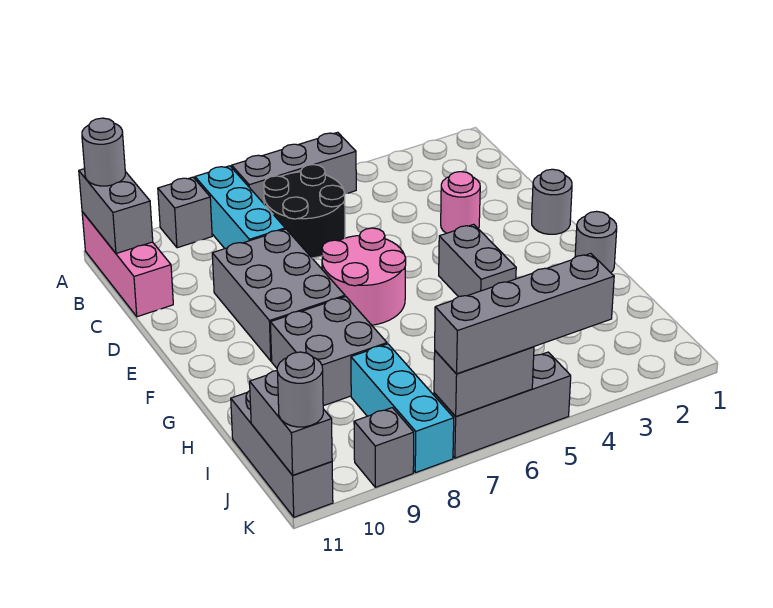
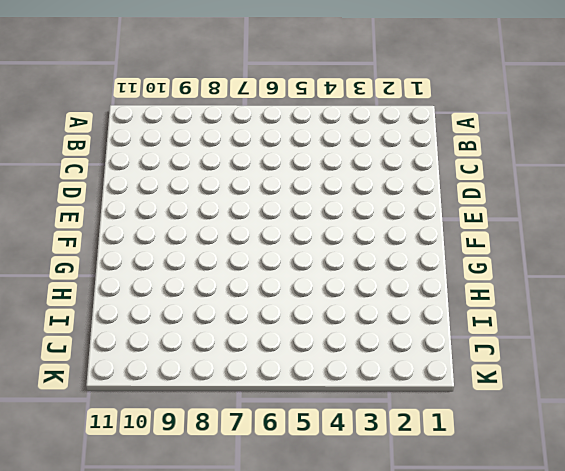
none -> grey 1x3 brick [232,132,356,204]
none -> cyan 1x3 brick [195,166,285,248]
none -> grey 1x1 brick [158,177,212,248]

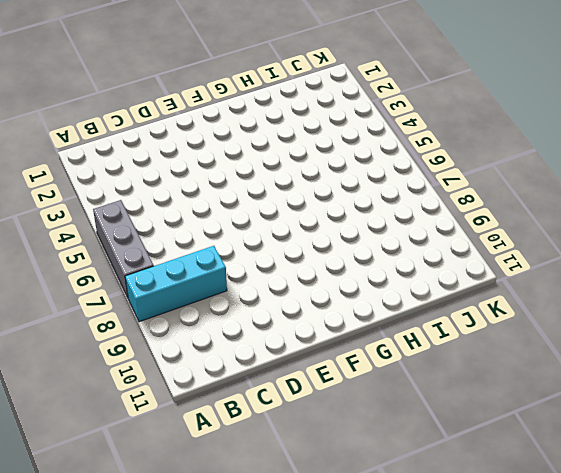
none -> grey 1x1 brick [158,177,212,248]
none -> pink 1x3 brick [82,212,173,317]
none -> black 2x2 round brick [264,165,345,258]

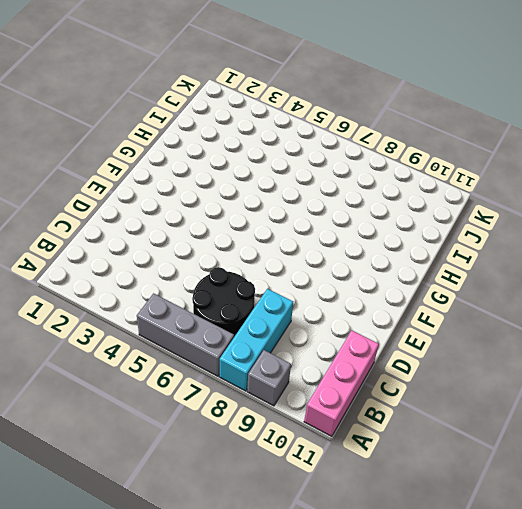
none -> pink 1x1 round brick [441,172,480,233]
none -> grey 2x3 brick [212,229,345,361]
none -> grey 1x1 round brick [532,169,572,234]

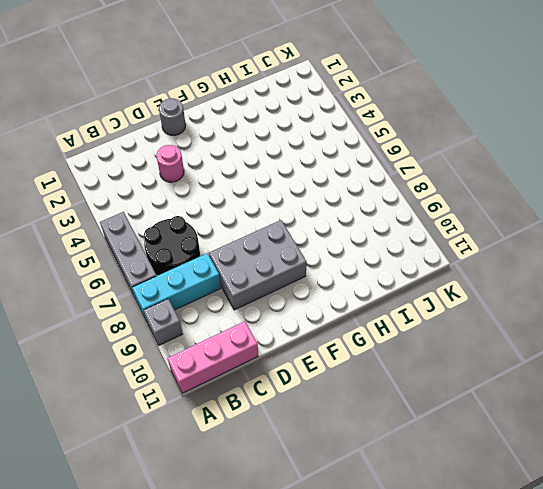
none -> pink 2x2 round brick [322,228,406,325]
none -> grey 1x2 brick [439,224,516,297]
none -> grey 1x1 round brick [575,211,617,273]

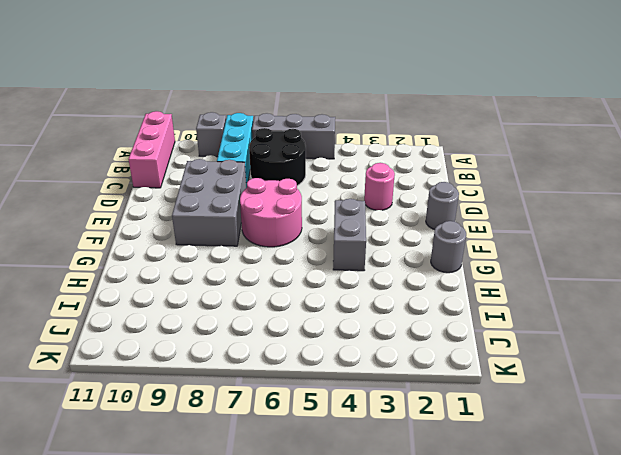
none -> grey 2x2 brick [270,297,387,406]
none -> cyan 1x3 brick [351,344,454,473]
none -> grey 1x3 brick [231,391,333,517]

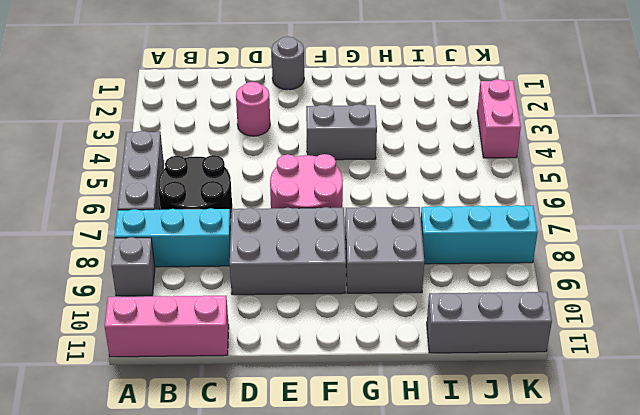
pink 1x2 brick [477,79,521,158] -> none
none -> grey 1x1 round brick [575,211,617,273]
none -> grey 1x3 brick [434,352,571,458]
none -> grey 1x1 brick [354,408,414,487]

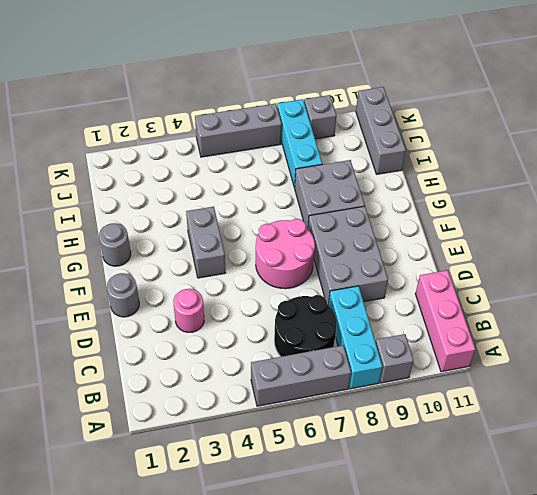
none -> grey 1x2 brick [79,169,153,253]
none -> grey 1x2 brick [250,371,332,475]
none -> grey 1x2 brick [434,347,534,416]

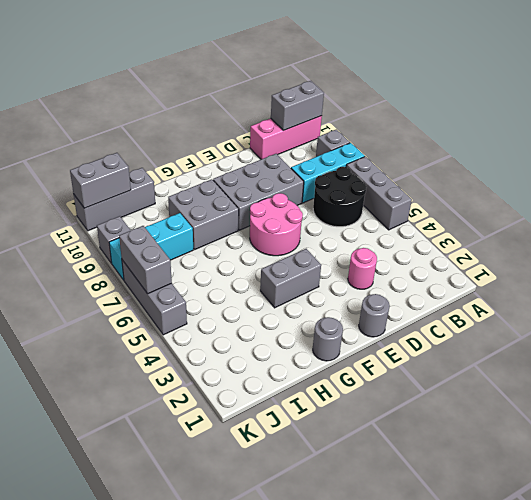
none -> grey 1x1 round brick [82,118,125,186]
none -> grey 1x4 brick [435,253,614,374]
none -> grey 1x1 round brick [277,352,323,427]

